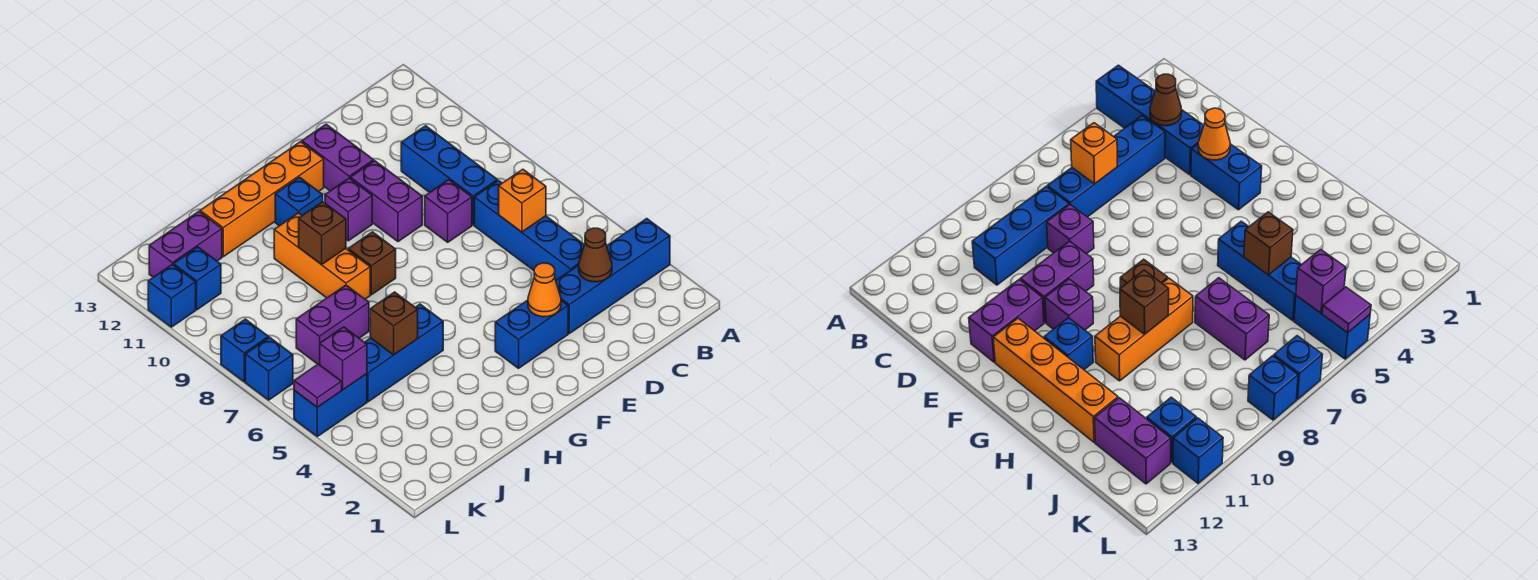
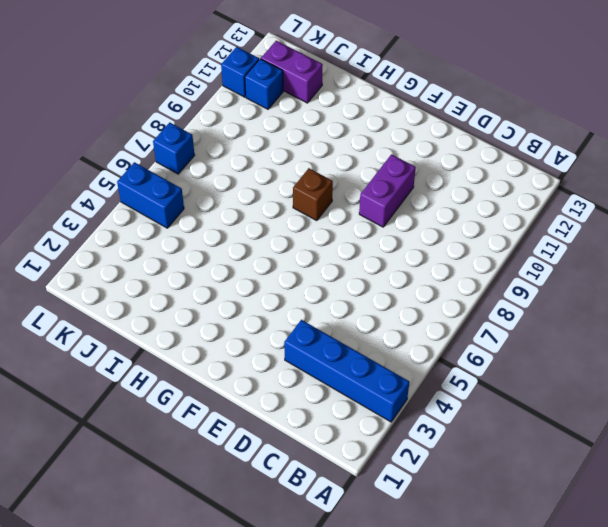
none -> blue 1x4 brick [474,181,584,280]
none -> blue 1x3 brick [401,126,497,225]
none -> purple 1x1 brick [425,180,472,242]

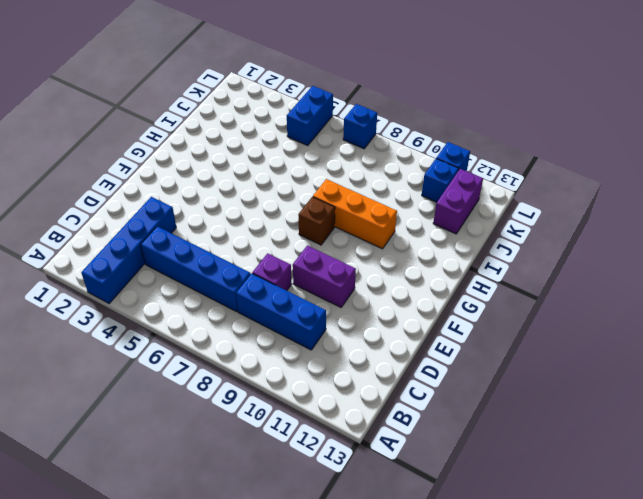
none -> blue 1x2 brick [495,300,568,368]
none -> purple 1x2 brick [302,124,374,191]
none -> purple 1x1 brick [325,178,372,241]

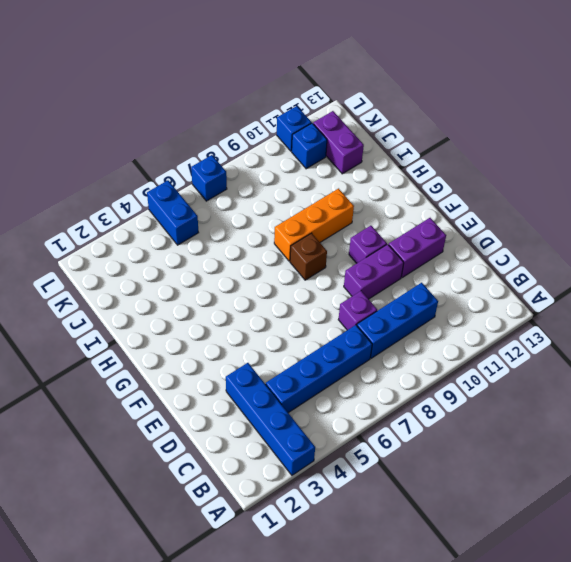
none -> blue 1x2 brick [495,300,568,368]
none -> orange 1x4 brick [200,142,324,257]
none -> blue 1x1 brick [275,177,323,226]

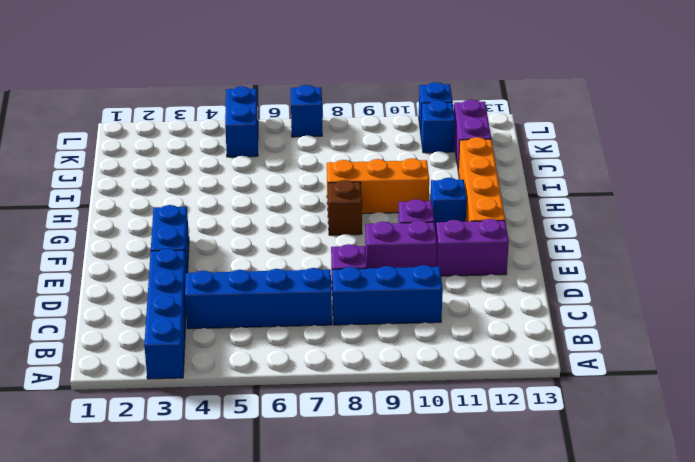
none -> blue 1x3 brick [365,304,443,402]
none -> purple 1x2 brick [296,285,369,365]
none -> blue 1x1 brick [221,319,269,382]

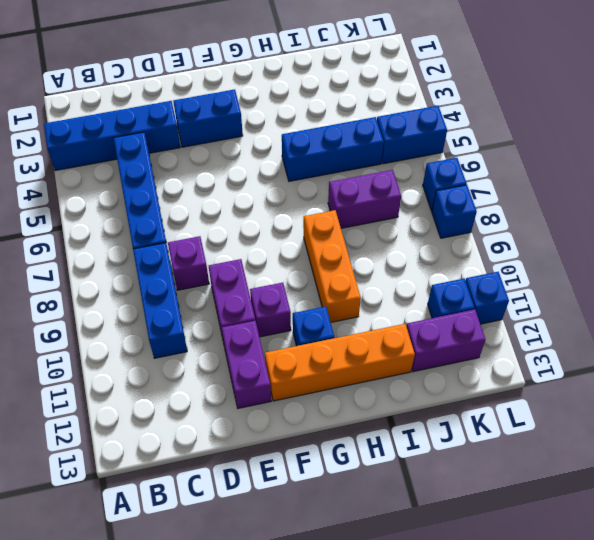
none -> brown 1x1 brick [348,232,396,295]
none -> brown 1x1 cone [579,228,612,282]
none -> orange 1x1 brick [499,169,546,232]

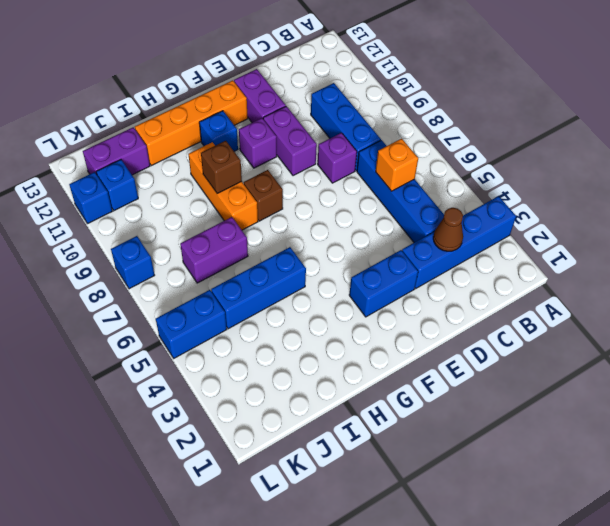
none -> blue 1x1 brick [245,337,293,400]
none -> orange 1x1 cone [528,263,561,317]
none -> brown 1x1 brick [370,292,418,355]

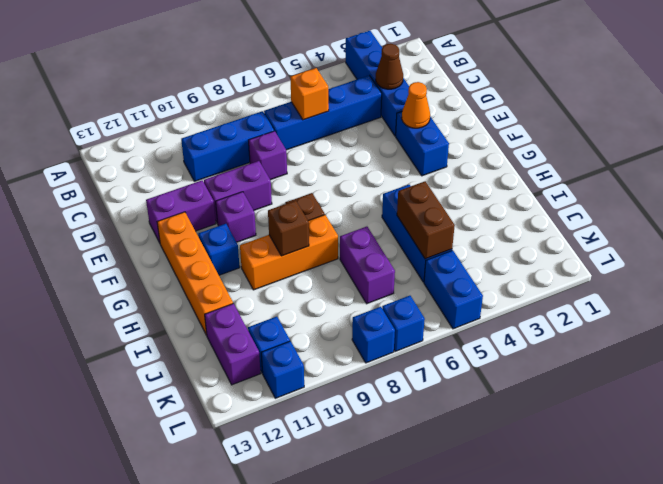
brown 1x2 brick [397,181,455,259] -> brown 1x1 brick [370,292,418,355]
none -> purple 1x1 brick [320,327,367,390]
none -> purple 1x1 tile [294,364,342,407]

